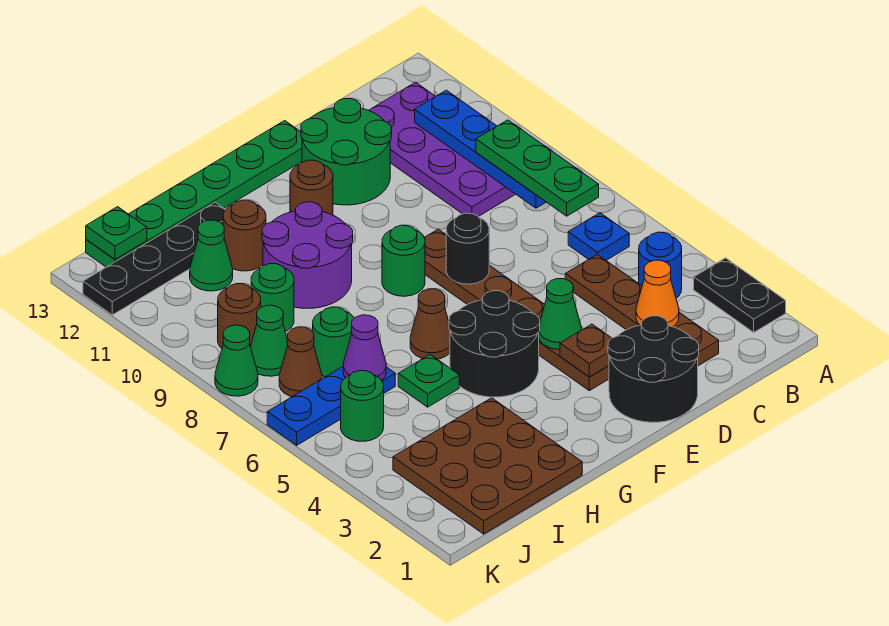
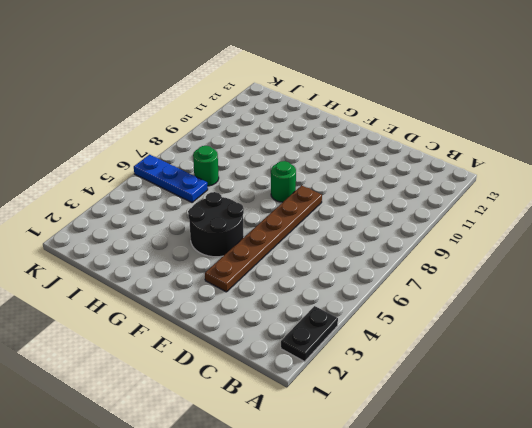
none -> blue 1x1 round brick [639,232,682,298]
none -> blue 1x1 plate [568,213,629,260]
none -> purple 2x4 plate [369,82,515,217]
none -> brown 1x4 plate [565,254,719,366]

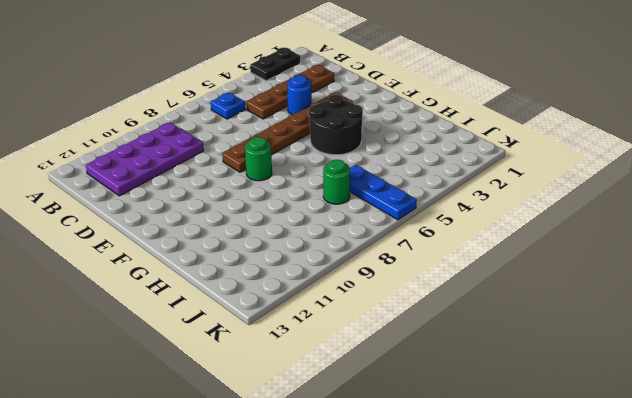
blue 1x1 round brick [287,75,312,115] -> blue 1x1 round brick moved to [639,232,682,298]
none -> black 2x2 round brick [608,316,699,422]
none -> green 2x2 round brick [301,99,392,205]
none -> green 1x6 plate [86,121,302,267]
none -> brown 1x1 round brick [290,160,333,215]

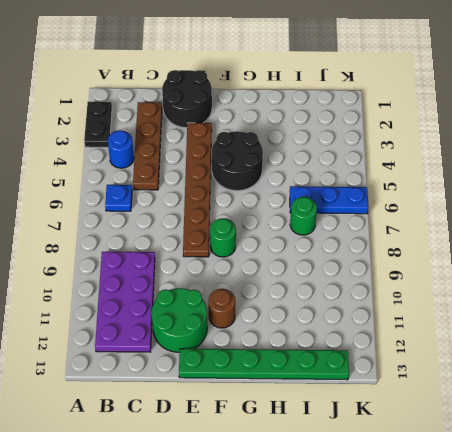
none -> brown 1x1 cone [410,289,450,359]
none -> purple 2x2 round brick [262,202,353,308]
none -> brown 3x3 plate [393,398,582,534]
none -> green 1x1 plate [398,354,459,407]

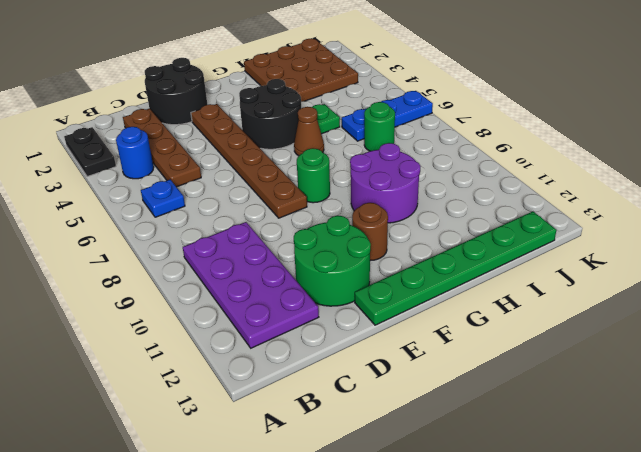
none -> brown 1x1 round brick [223,200,266,271]
none -> black 1x4 plate [83,202,226,315]
none -> green 1x1 round brick [251,264,294,332]
none -> green 1x1 cone [190,220,233,291]

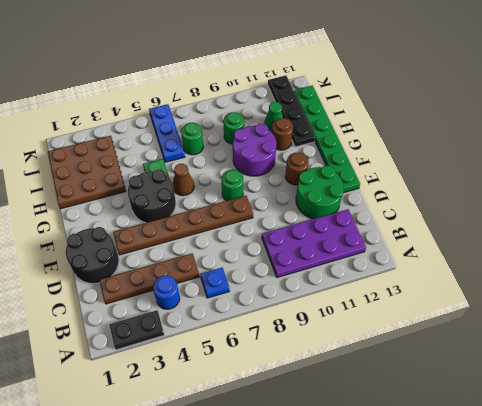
none -> green 1x1 round brick [341,371,384,441]
none -> brown 1x1 cone [279,327,322,397]
none -> green 1x1 cone [250,305,288,376]
none -> brown 1x1 round brick [218,284,261,348]

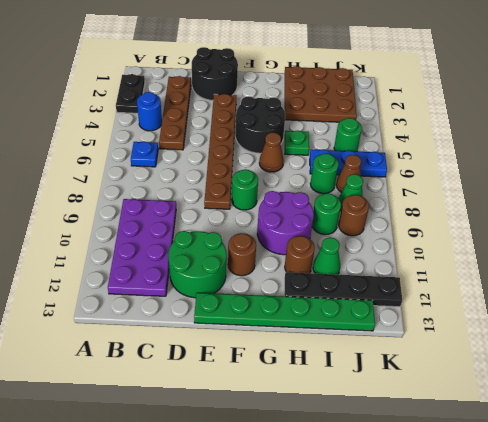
none -> green 1x1 cone [215,325,258,396]
none -> blue 1x4 plate [415,90,546,208]
none -> orange 1x1 cone [636,260,679,327]
none -> brown 1x1 plate [560,324,612,377]

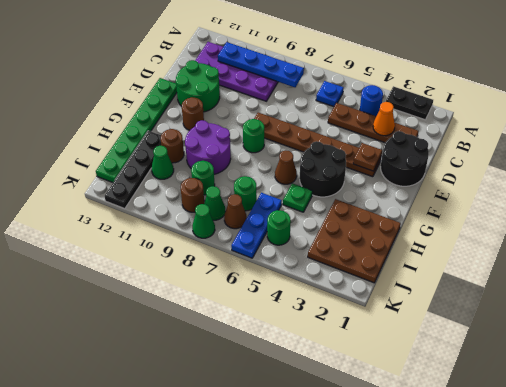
none -> green 1x1 cone [539,279,581,349]
none -> black 1x1 round brick [446,213,489,284]
none -> purple 1x1 cone [343,315,386,380]
none -> green 1x1 plate [86,207,147,260]

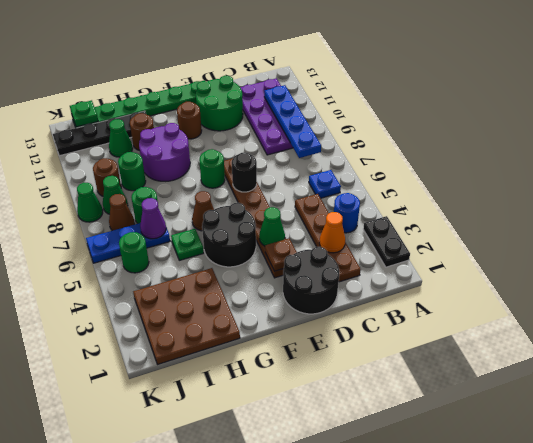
none -> green 1x3 plate [476,120,599,216]

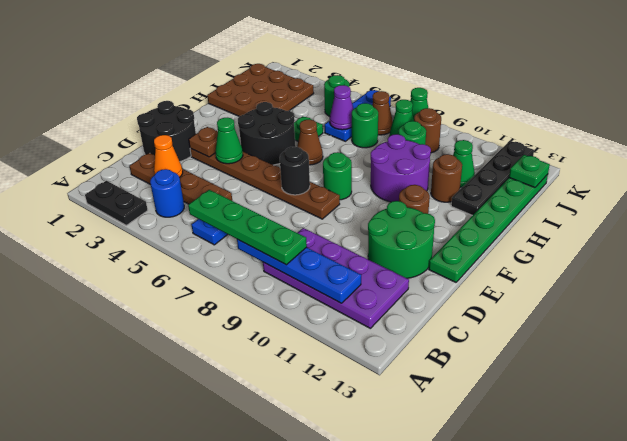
green 1x4 plate [188,190,307,265] -> green 1x3 plate [476,120,599,216]

